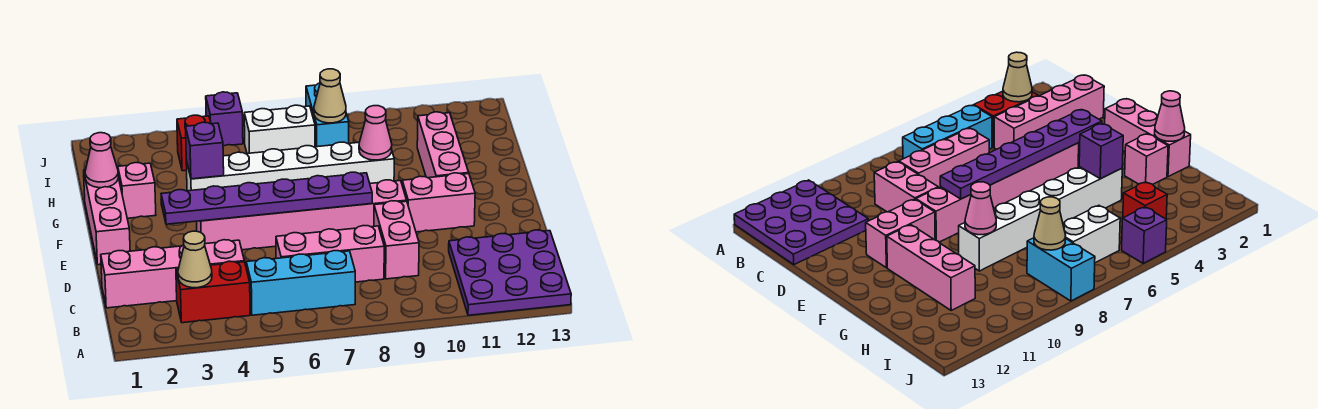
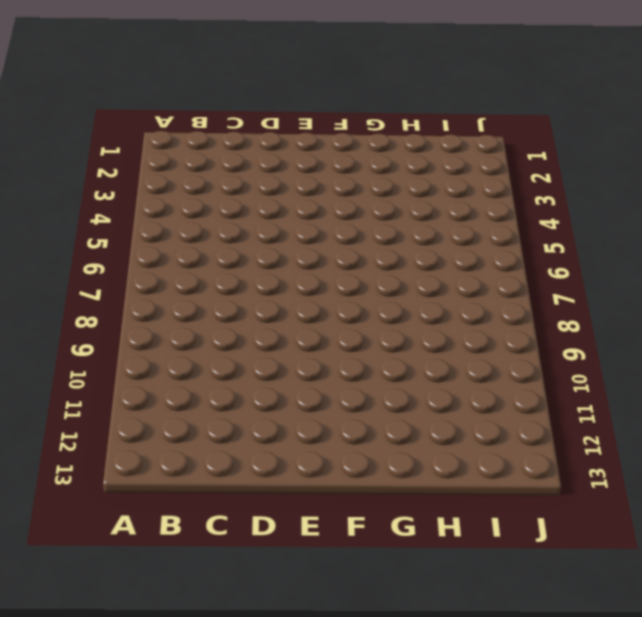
none -> purple 3x3 plate [449,230,571,315]
none -> red 1x2 brick [176,261,250,323]
none -> cyan 1x3 brick [246,251,355,315]

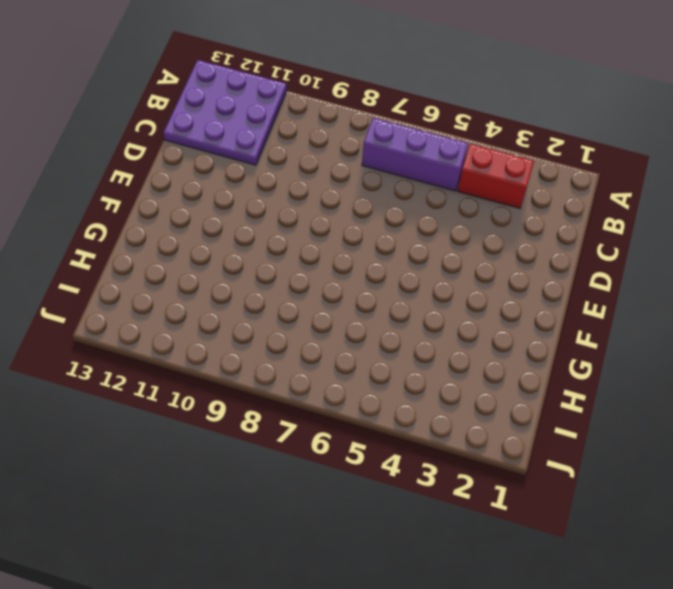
purple 1x3 brick [362,118,468,191] -> cyan 1x3 brick [246,251,355,315]
none -> pink 1x4 brick [101,240,244,308]
none -> pink 1x3 brick [276,226,384,282]
none -> pink 1x2 brick [374,201,419,279]

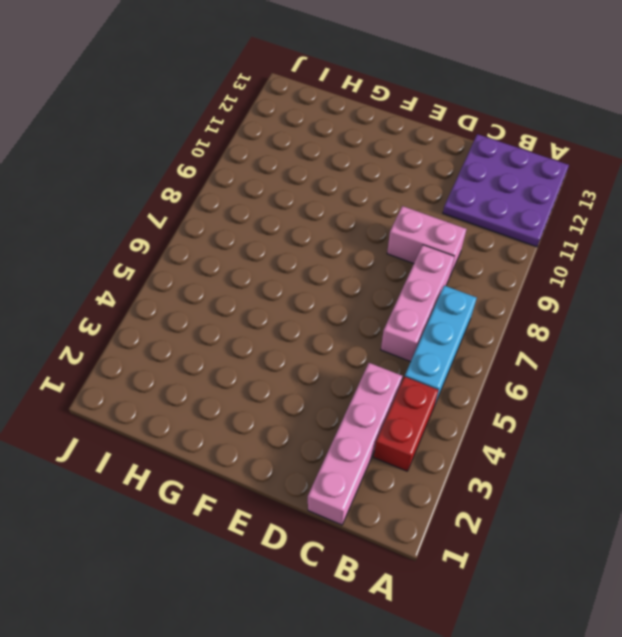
none -> pink 1x3 brick [84,170,130,265]
none -> pink 1x6 brick [197,180,407,250]
none -> pink 1x2 brick [402,173,475,232]

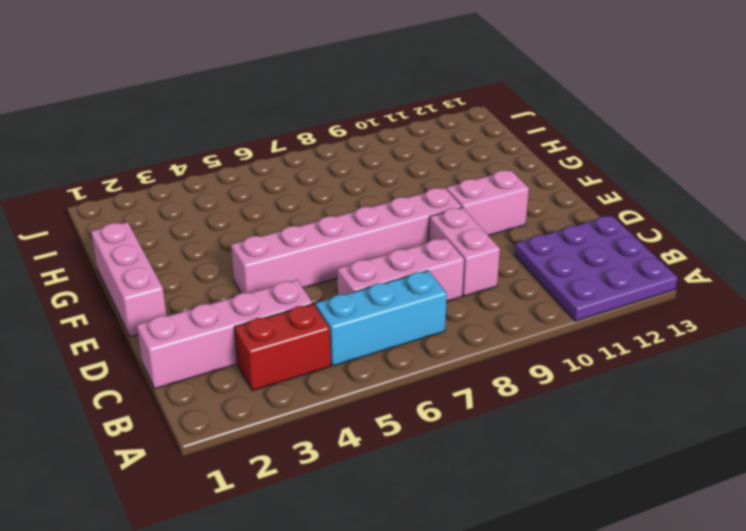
none -> pink 1x3 brick [417,112,469,178]
none -> pink 1x1 brick [118,163,156,218]
none -> white 1x6 brick [186,142,394,191]

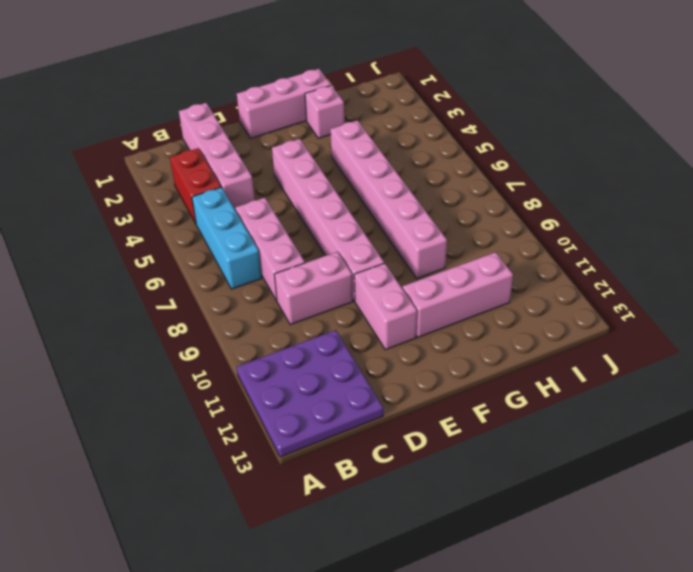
pink 1x6 brick [330,120,447,278] -> white 1x6 brick [186,142,394,191]
none -> red 1x1 brick [177,115,211,171]
none -> white 1x2 brick [244,105,315,154]
none -> cyan 1x2 brick [306,83,349,147]

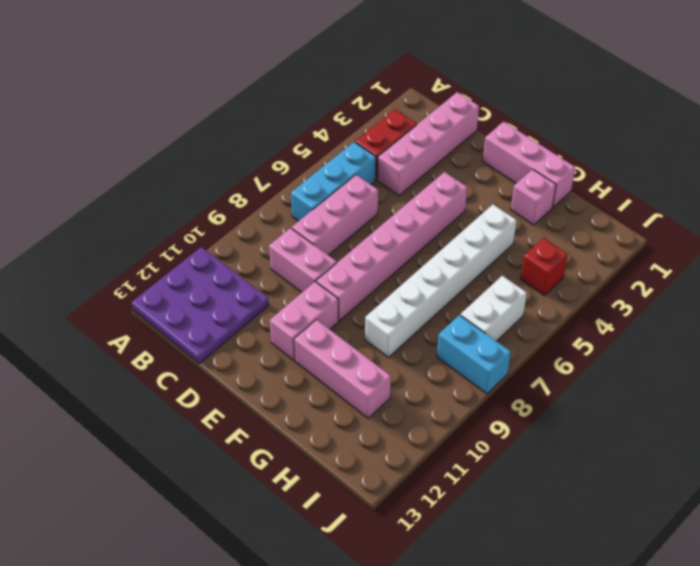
none -> purple 1x1 brick [206,92,243,146]
none -> tan 1x1 cone [178,231,212,288]
none -> purple 1x6 plate [161,172,372,224]

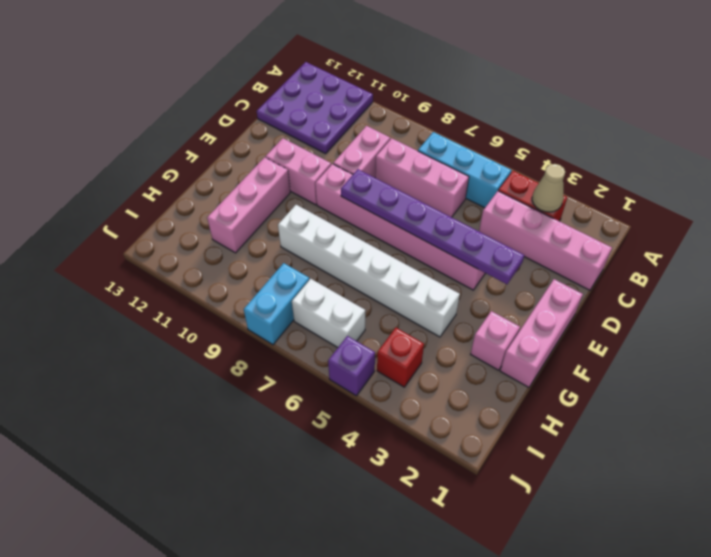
none -> pink 1x1 cone [85,133,118,188]
none -> purple 1x1 brick [186,122,224,179]
none -> pink 1x1 cone [359,106,392,160]

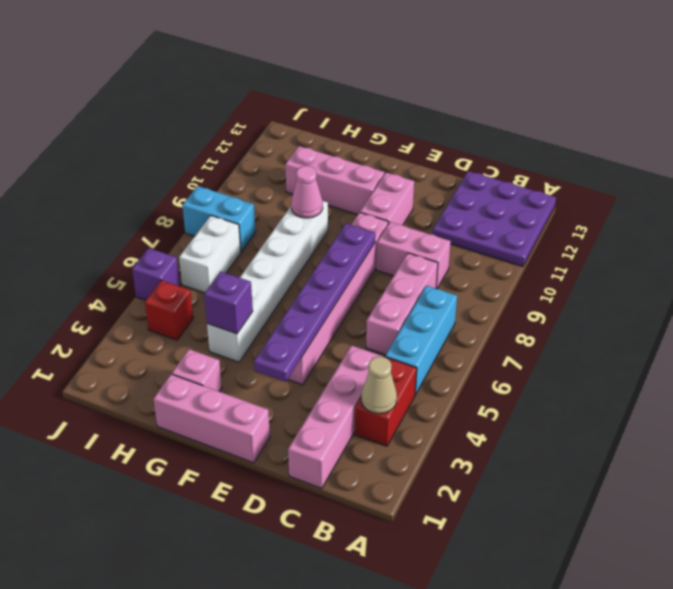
none -> pink 1x1 cone [85,133,118,188]
none -> tan 1x1 cone [314,69,346,123]

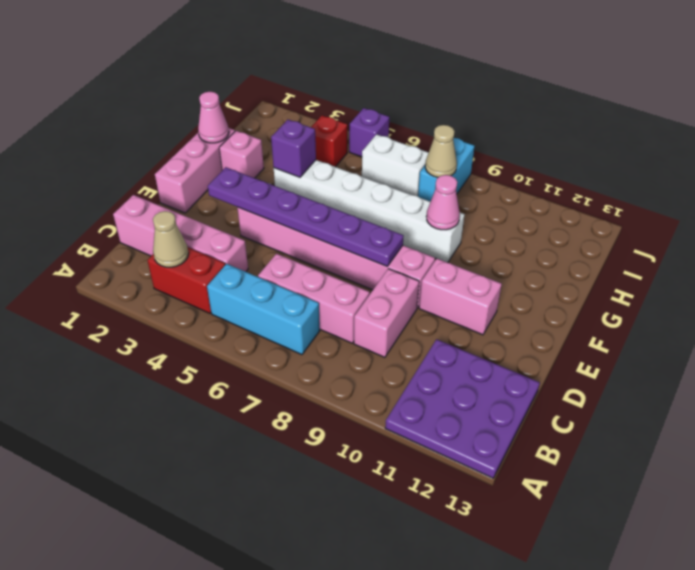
none -> pink 1x3 brick [417,112,469,178]

